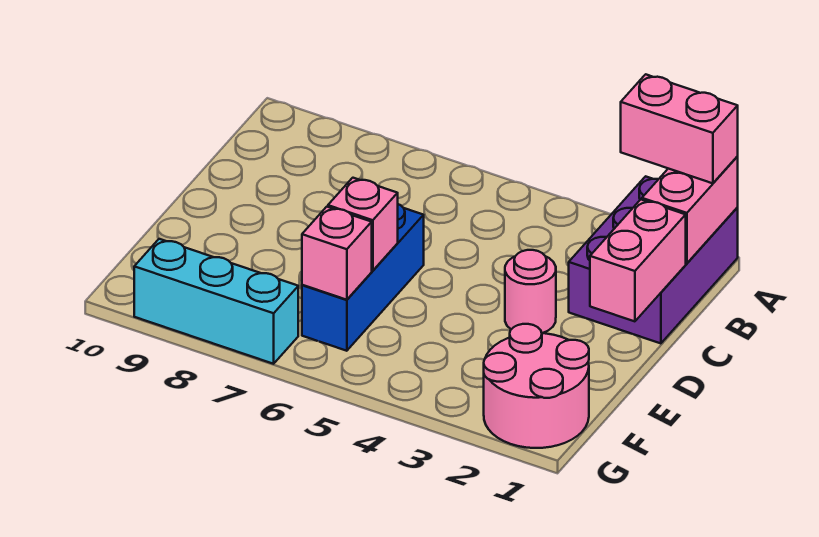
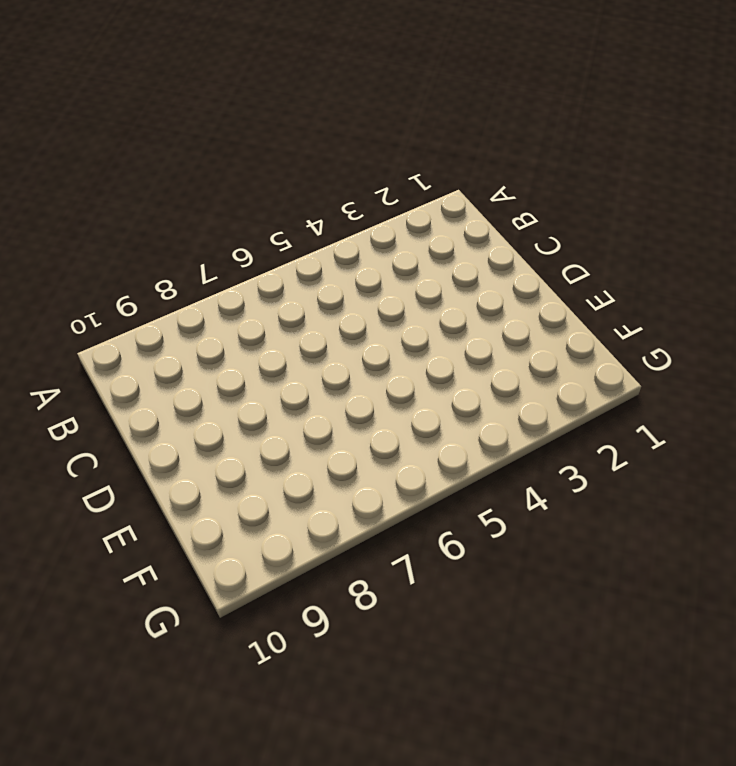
none -> purple 2x3 brick [569,176,738,343]
none -> pink 1x1 round brick [505,250,556,333]

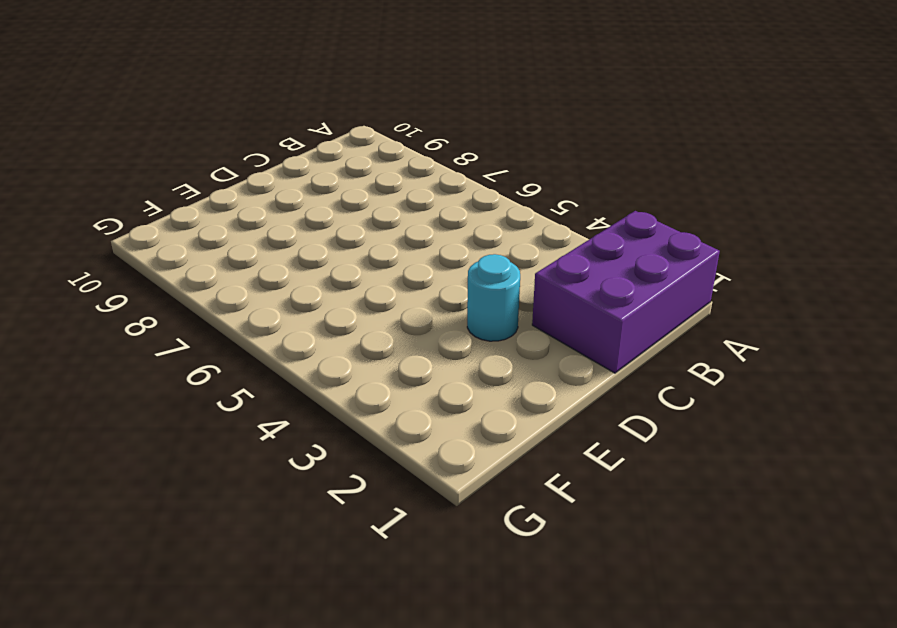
cyan 1x1 round brick [467,254,520,341] -> pink 1x1 round brick [505,250,556,333]
none -> blue 1x3 brick [302,204,424,351]
none -> pink 2x2 round brick [484,324,589,448]

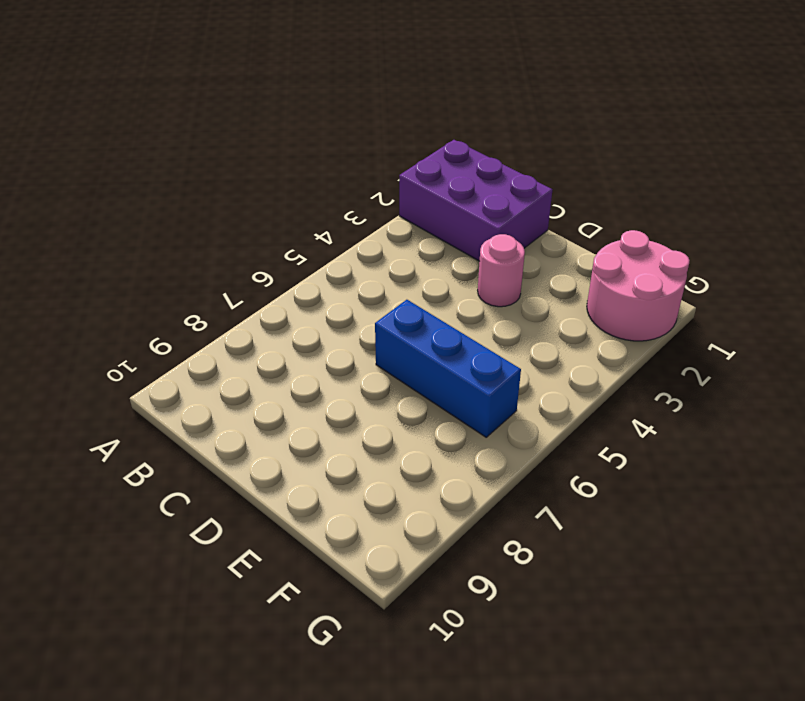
none -> cyan 1x3 brick [134,239,298,364]
none -> pink 1x2 brick [642,157,738,263]

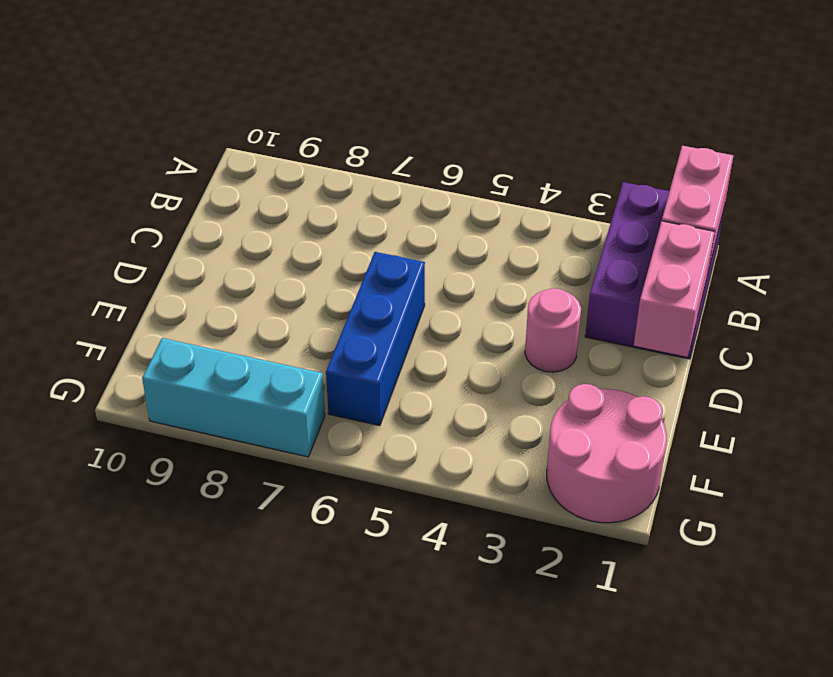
none -> pink 1x1 brick [328,178,398,271]
none -> pink 1x1 brick [302,207,372,300]

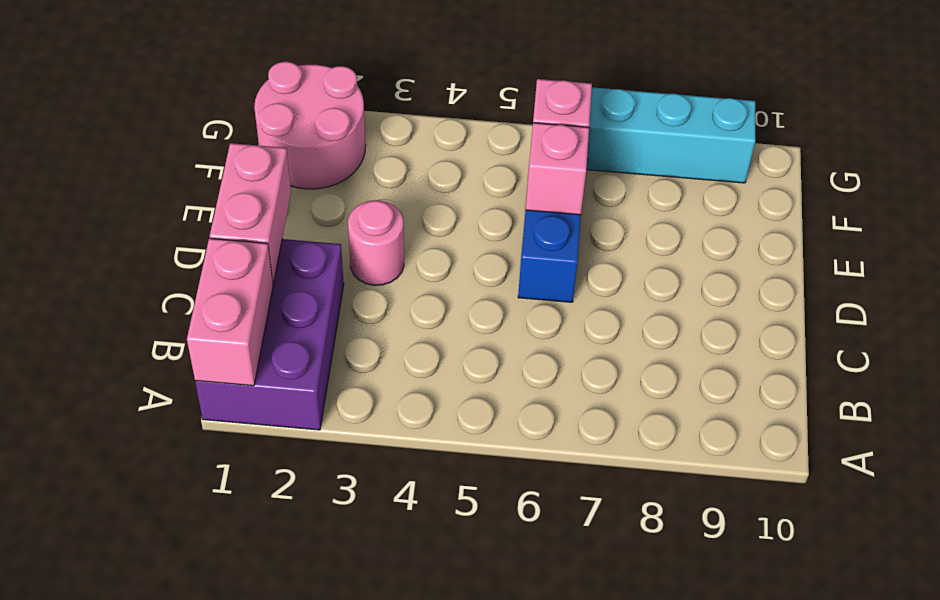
none -> pink 1x2 brick [621,74,738,183]

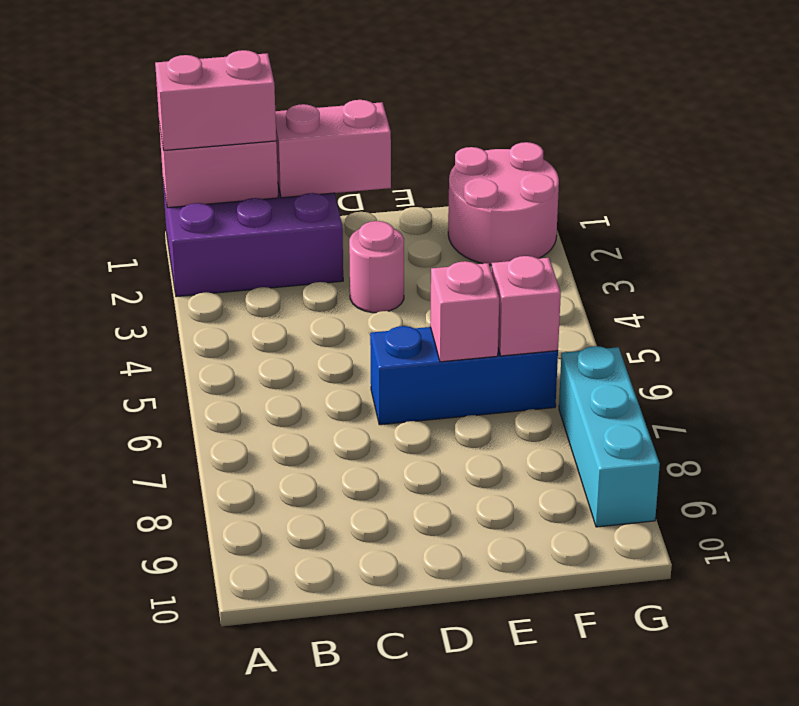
pink 1x2 brick [155,50,276,150] -> pink 1x2 brick turned to [621,74,738,183]

